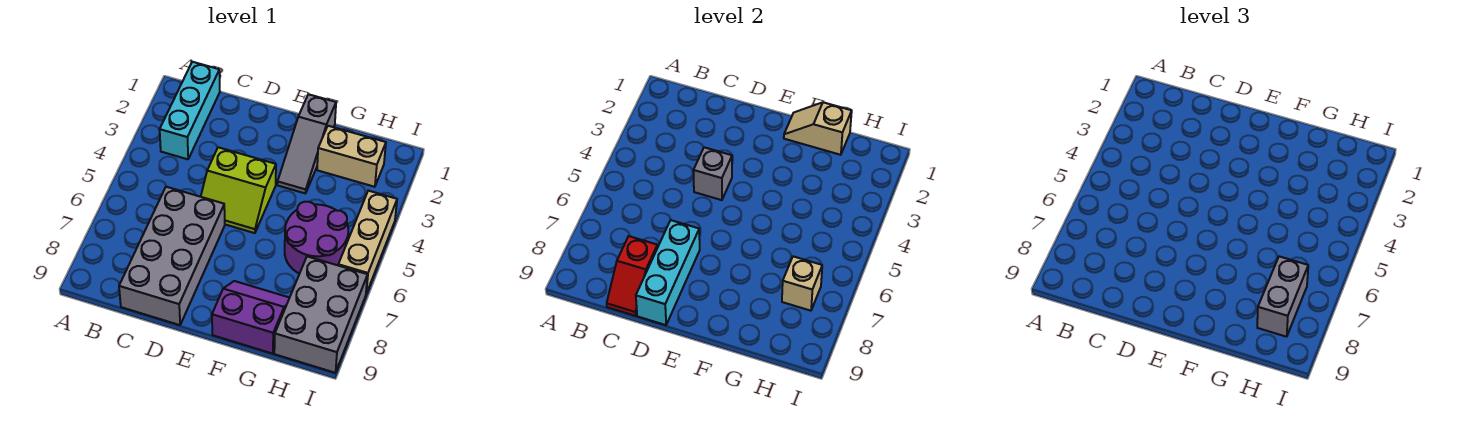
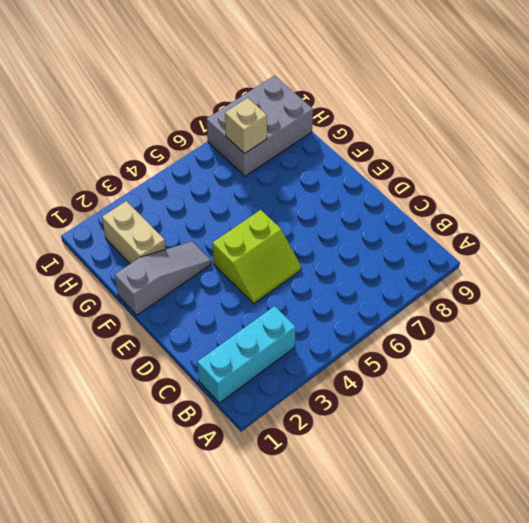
lime 2x2 slope [212,210,301,304] -> lime 2x2 slope turned to [201,147,276,233]
none -> grey 2x4 brick [119,187,225,325]
none -> purple 2x2 slope [212,281,289,354]
none -> purple 2x2 round brick [285,202,348,274]

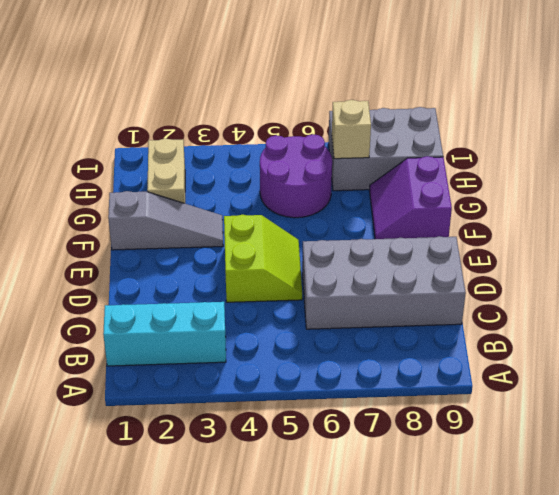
none -> tan 1x3 brick [338,191,397,293]
none -> red 1x2 slope [607,236,658,316]
none -> grey 1x1 brick [693,147,732,200]

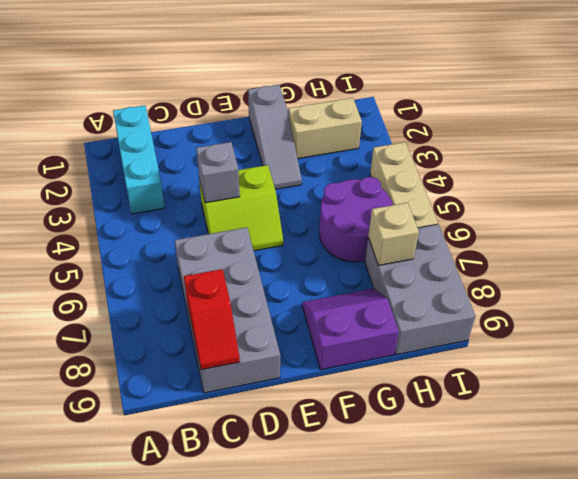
none -> cyan 1x3 brick [636,220,700,325]
none -> tan 1x2 slope [784,102,852,155]
none -> grey 1x2 brick [1257,256,1308,337]

